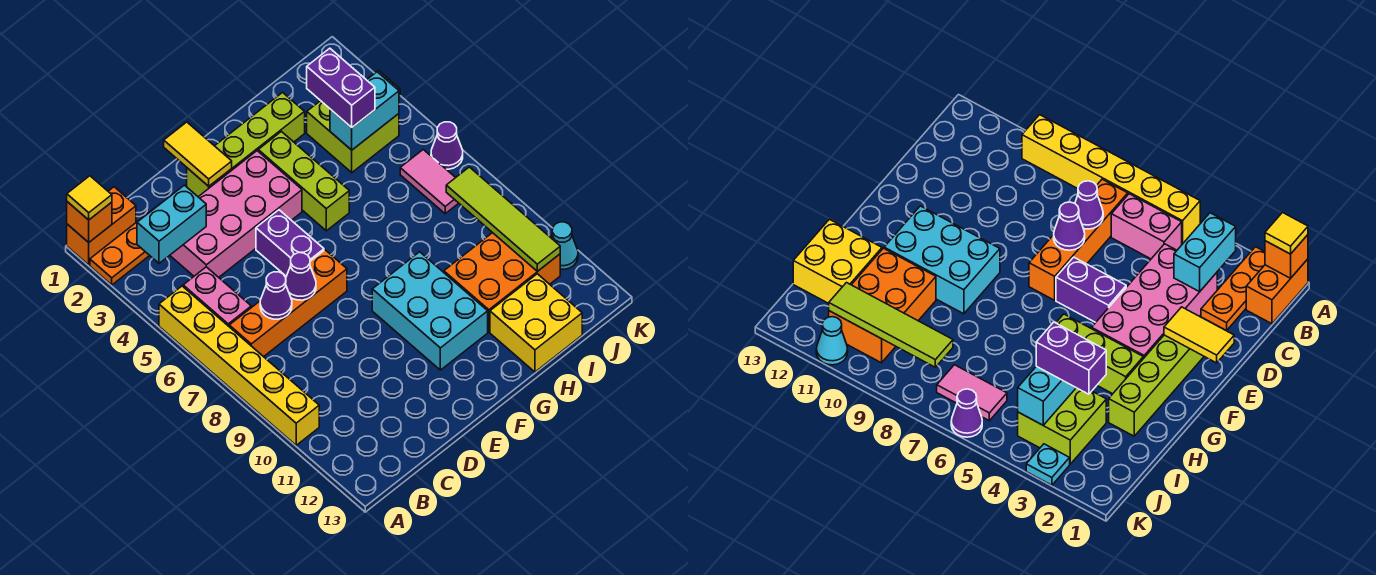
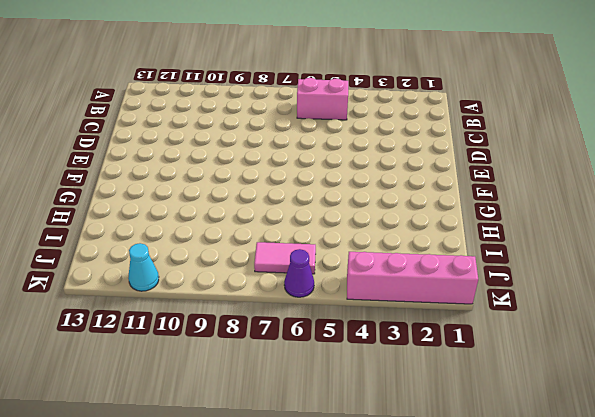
pink 1x4 brick [347,252,478,304] -> cyan 1x1 plate [1026,444,1070,485]
none -> orange 1x2 brick [67,187,136,265]
none -> orange 1x3 plate [90,203,161,285]
none -> yellow 1x6 brick [159,286,319,445]

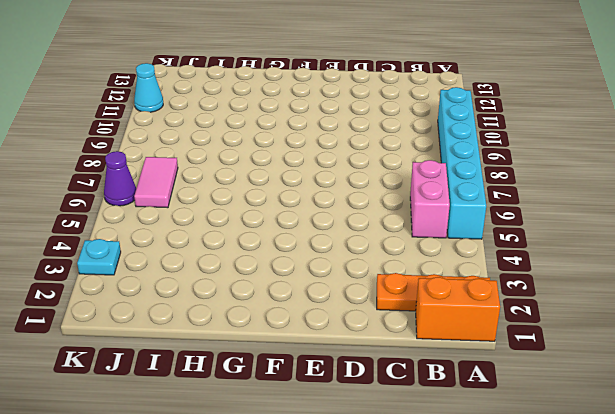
cyan 1x6 brick [438,87,486,239] -> yellow 1x6 brick [159,286,319,445]
none -> orange 1x4 brick [229,250,347,357]
none -> pink 2x4 brick [170,151,302,277]
none -> lime 1x4 brick [187,92,305,197]

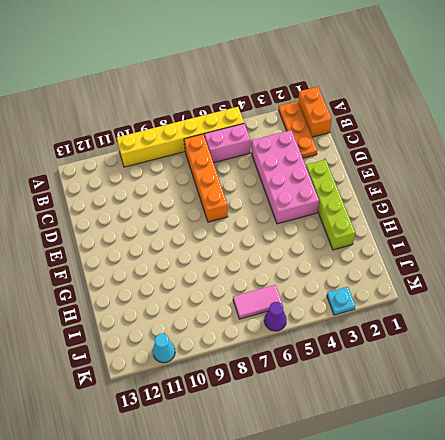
none -> purple 1x2 brick [256,210,324,276]
none -> cyan 2x3 brick [372,252,488,370]
none -> lime 1x3 brick [258,132,349,231]

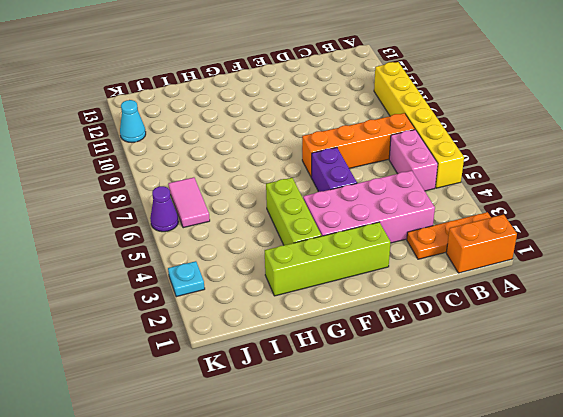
none -> cyan 2x3 brick [372,252,488,370]
none -> orange 2x3 brick [444,233,560,332]
none -> yellow 2x2 brick [490,274,582,372]

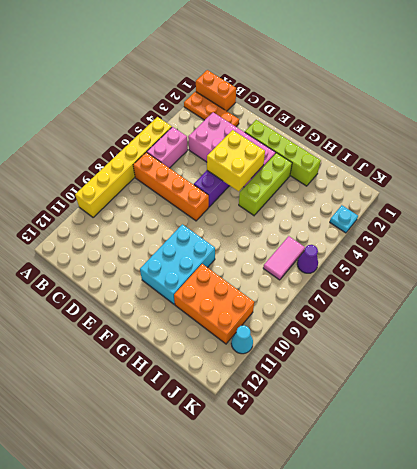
yellow 2x2 brick [207,130,265,191] -> yellow 2x2 brick moved to [490,274,582,372]
none -> lime 2x2 brick [307,101,399,173]
none -> orange 1x1 brick [67,202,112,242]
none -> cyan 1x2 brick [137,185,206,263]

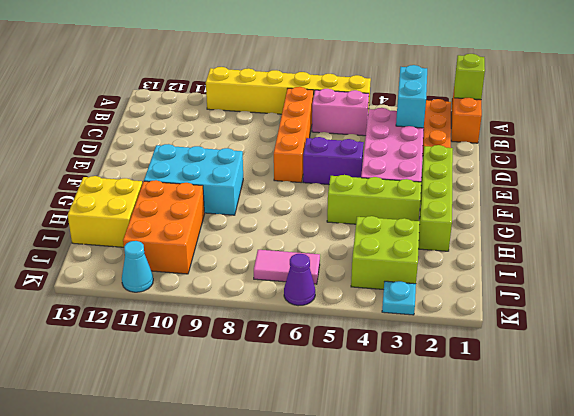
lime 1x1 brick [454,54,485,100] -> orange 1x1 brick [67,202,112,242]
none -> purple 1x1 cone [260,272,292,319]
none -> purple 1x1 cone [286,253,316,300]
none -> yellow 1x2 tile [164,122,232,186]

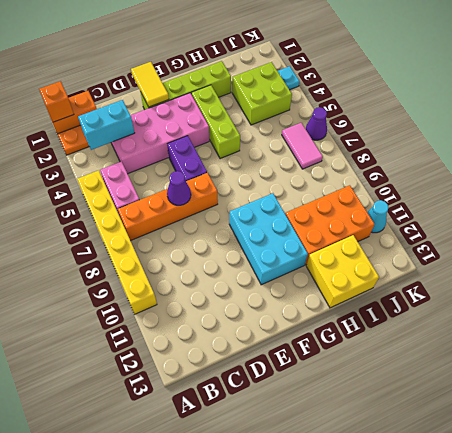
none -> purple 1x1 cone [260,272,292,319]
none -> cyan 1x2 brick [330,72,399,150]
none -> lime 1x4 tile [446,167,560,271]

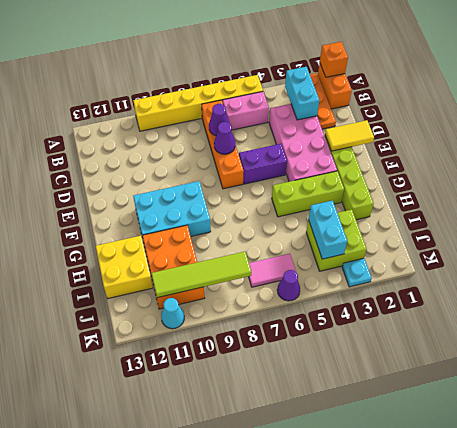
none -> yellow 1x1 tile [67,176,112,220]
none -> purple 1x2 brick [307,48,375,127]

